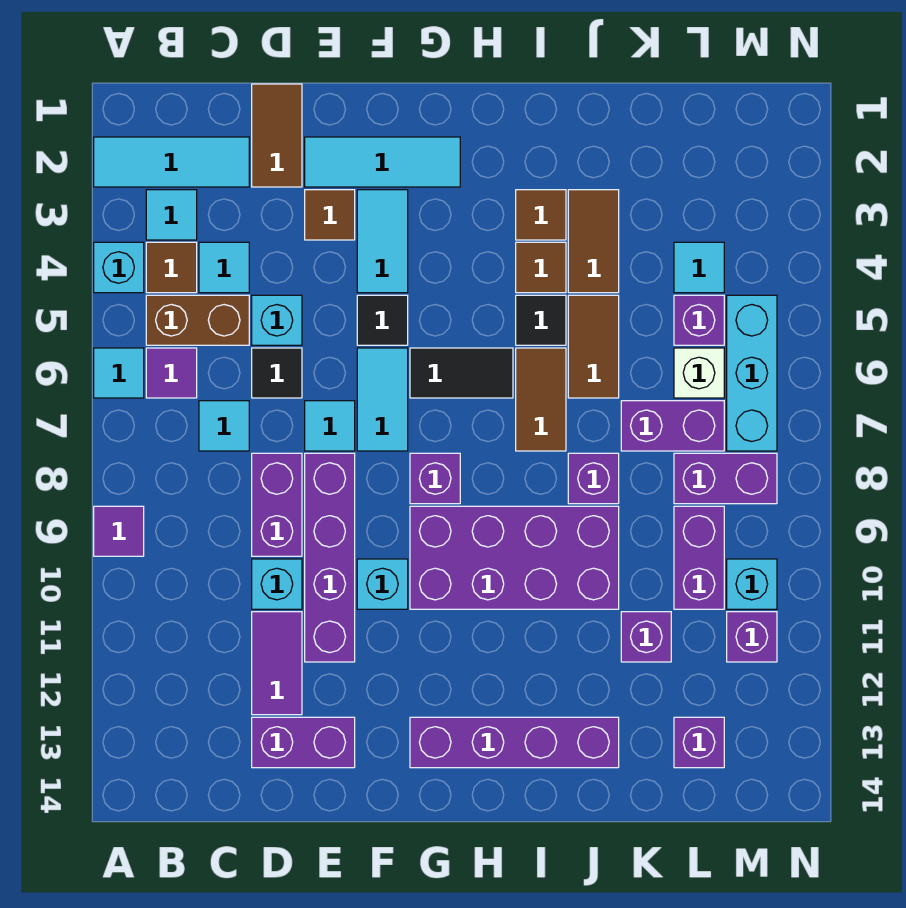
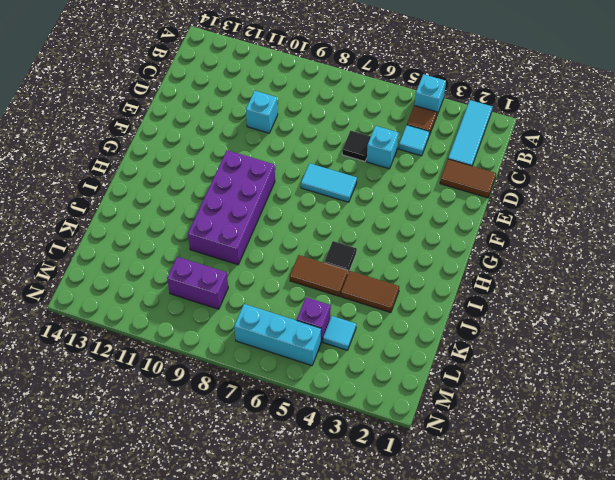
none -> cyan 1x1 tile [94,348,144,398]
none -> purple 1x1 tile [94,506,144,556]
none -> cyan 1x1 tile [146,190,197,240]
none -> brown 1x2 brick [146,295,249,345]

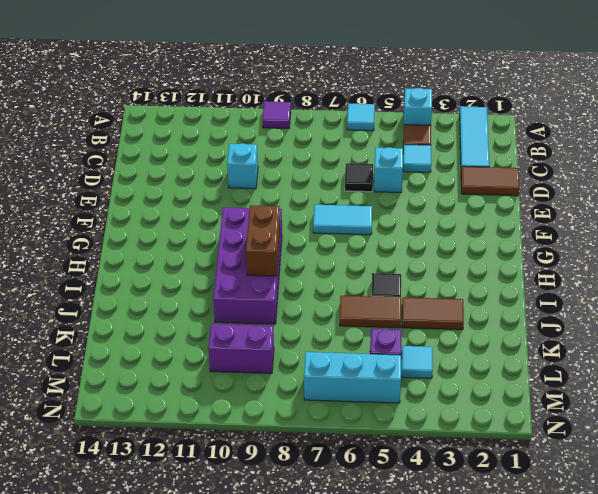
brown 1x2 brick [246,205,280,276] -> brown 1x2 brick moved to [146,295,249,345]
none -> cyan 1x1 tile [146,190,197,240]
none -> purple 1x1 tile [146,348,197,398]
none -> cyan 1x1 tile [199,401,249,451]
none -> purple 1x2 brick [252,453,302,556]

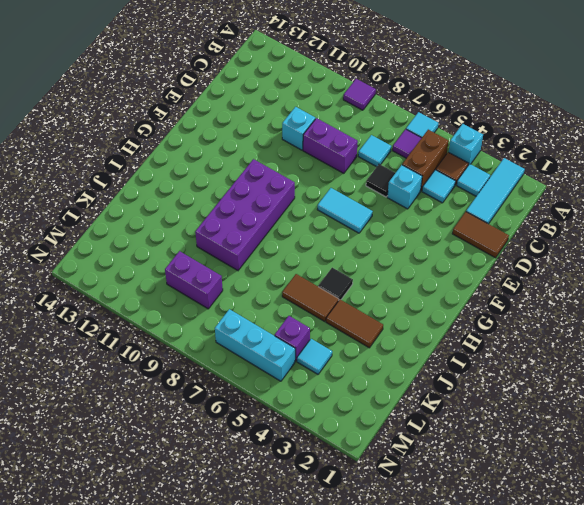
none -> purple 1x2 tile [252,612,302,715]
none -> purple 1x2 brick [252,717,355,768]
none -> cyan 1x3 tile [305,137,460,187]
none -> brown 1x1 tile [305,190,355,240]

